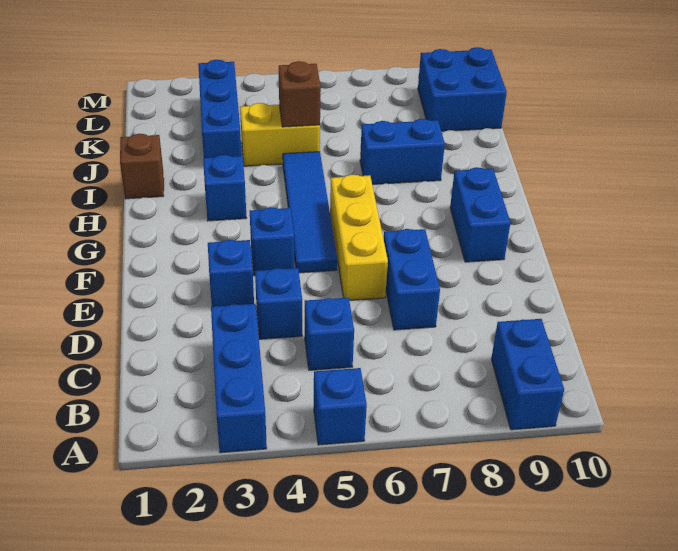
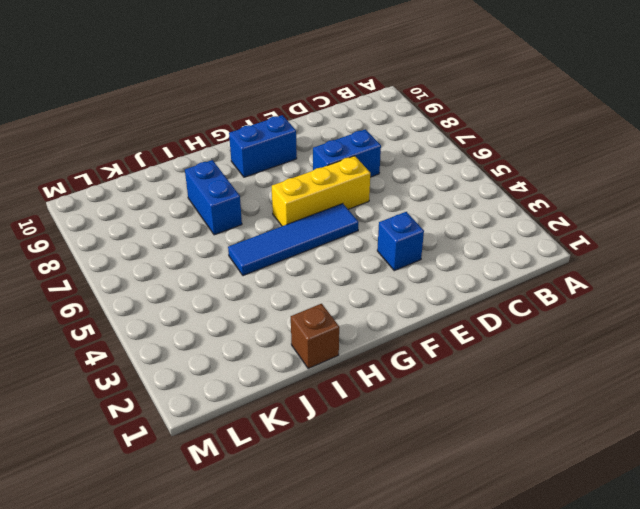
none -> blue 1x3 brick [211,304,267,453]
none -> blue 1x1 brick [314,368,367,445]
none -> blue 1x2 brick [491,319,564,430]

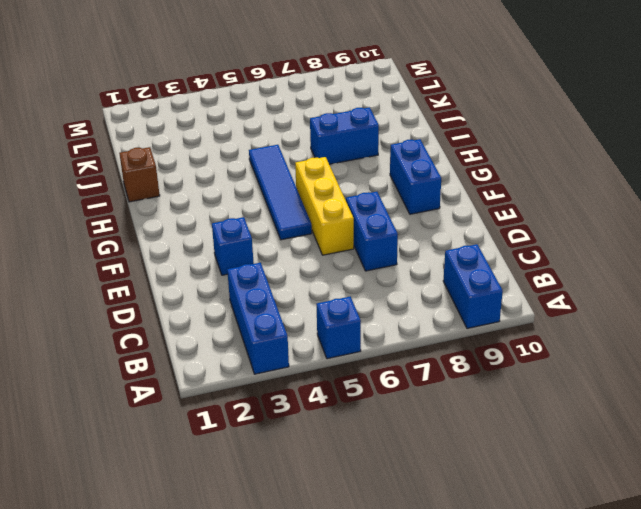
none -> blue 1x1 brick [305,298,354,370]
none -> blue 1x1 brick [255,268,302,339]
none -> blue 1x1 brick [250,207,294,276]

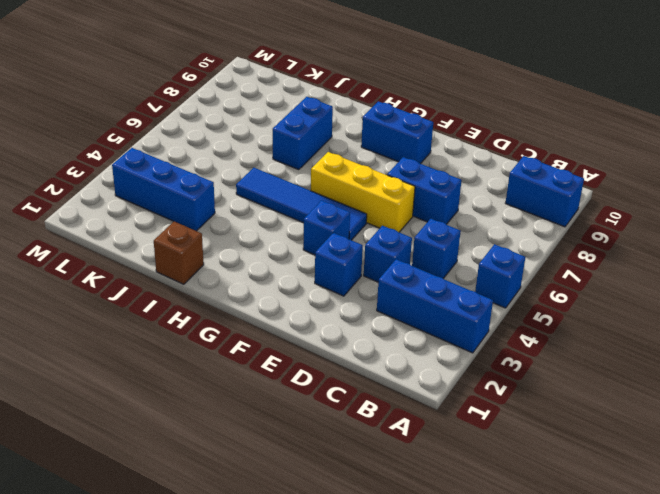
none -> blue 1x1 brick [203,155,246,221]
none -> yellow 1x2 brick [240,103,320,166]
none -> blue 2x2 brick [418,47,507,131]

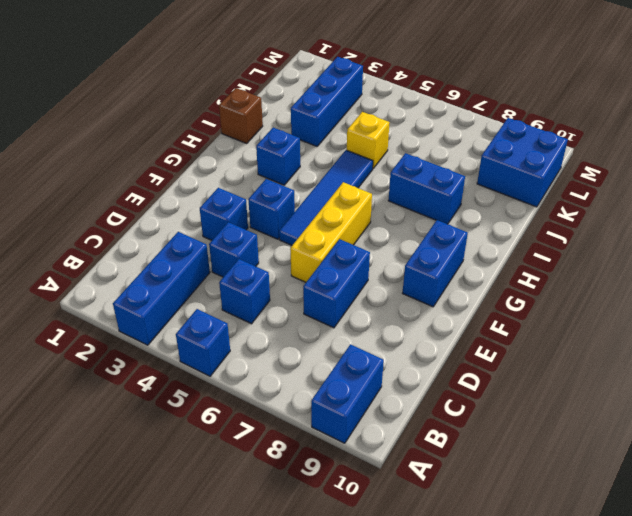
yellow 1x1 brick [347,112,390,168] -> yellow 1x2 brick [240,103,320,166]
none -> brown 1x1 brick [279,61,321,127]

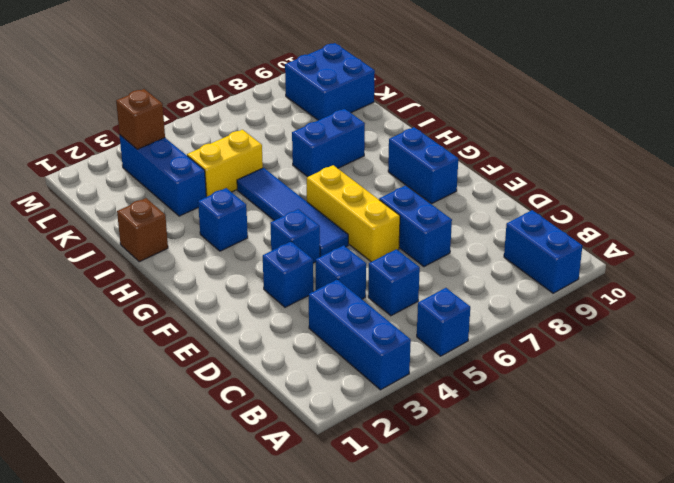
brown 1x1 brick [116,89,165,149] -> brown 1x1 brick moved to [279,61,321,127]

